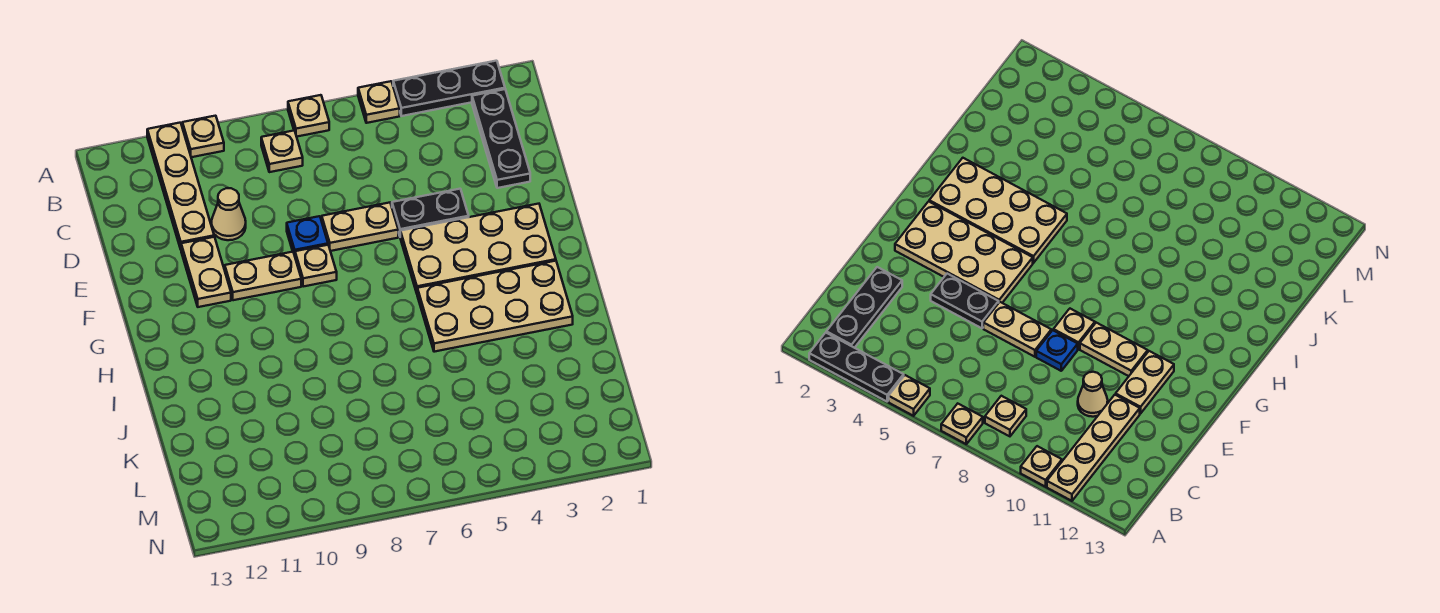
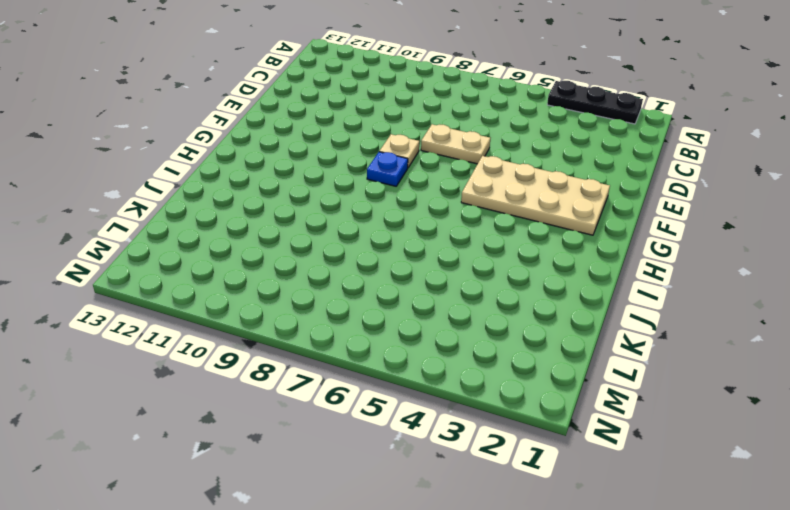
blue 1x1 plate [367,152,408,186] -> blue 1x1 plate moved to [287,216,328,255]
none -> tan 1x1 plate [358,81,400,123]
none -> tan 1x1 plate [288,95,329,137]
none -> tan 1x1 plate [182,116,224,157]

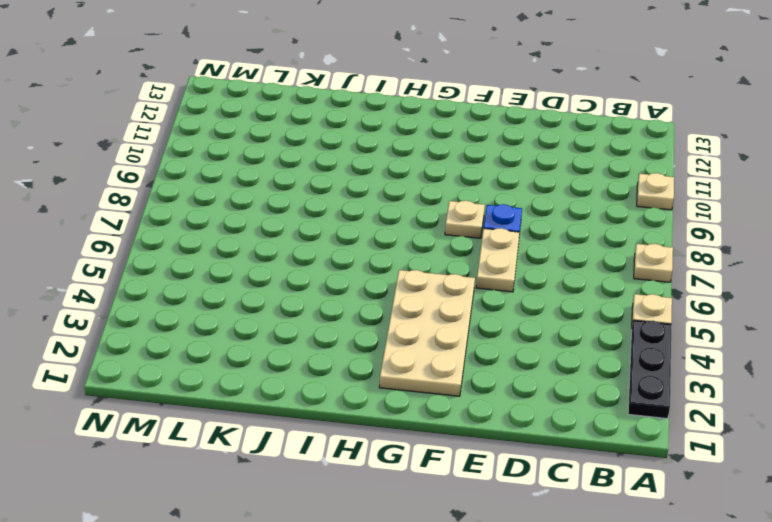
none -> tan 1x4 plate [147,123,214,249]
none -> black 1x3 plate [472,89,530,188]
none -> tan 1x1 plate [261,131,303,172]

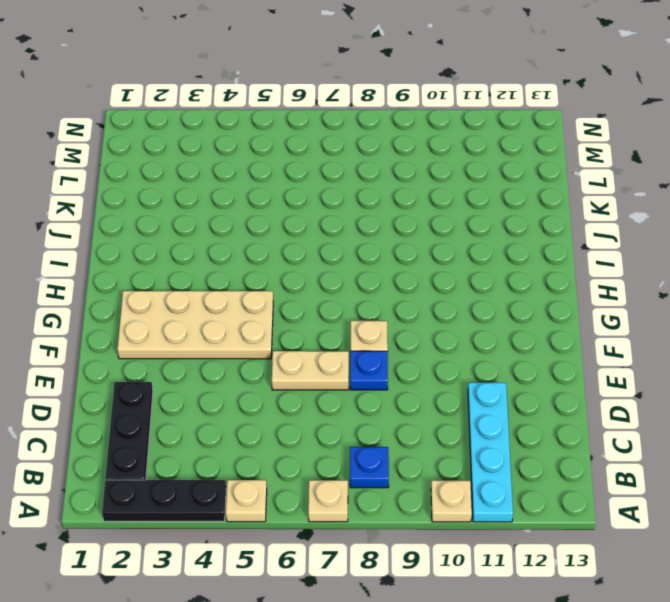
cyan 1x4 plate [468,383,513,522] -> tan 1x4 plate [147,123,214,249]
blue 1x1 plate [350,447,389,488] -> tan 1x1 plate [261,131,303,172]
none -> tan 1x1 cone [211,188,246,240]
none -> black 1x2 plate [392,189,469,236]
none -> tan 1x2 plate [181,237,231,307]

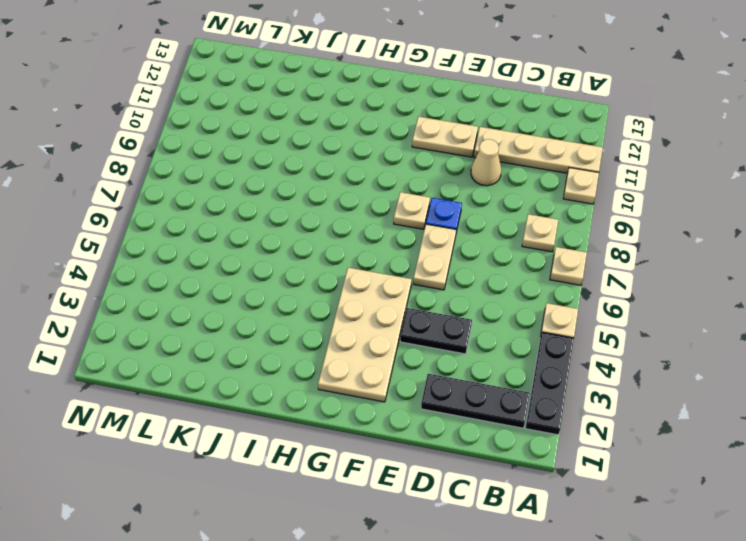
black 1x2 plate [400,308,472,354] -> black 1x2 plate turned to [392,189,469,236]
none -> tan 1x2 plate [225,252,301,300]
none -> tan 2x4 plate [417,261,573,352]

